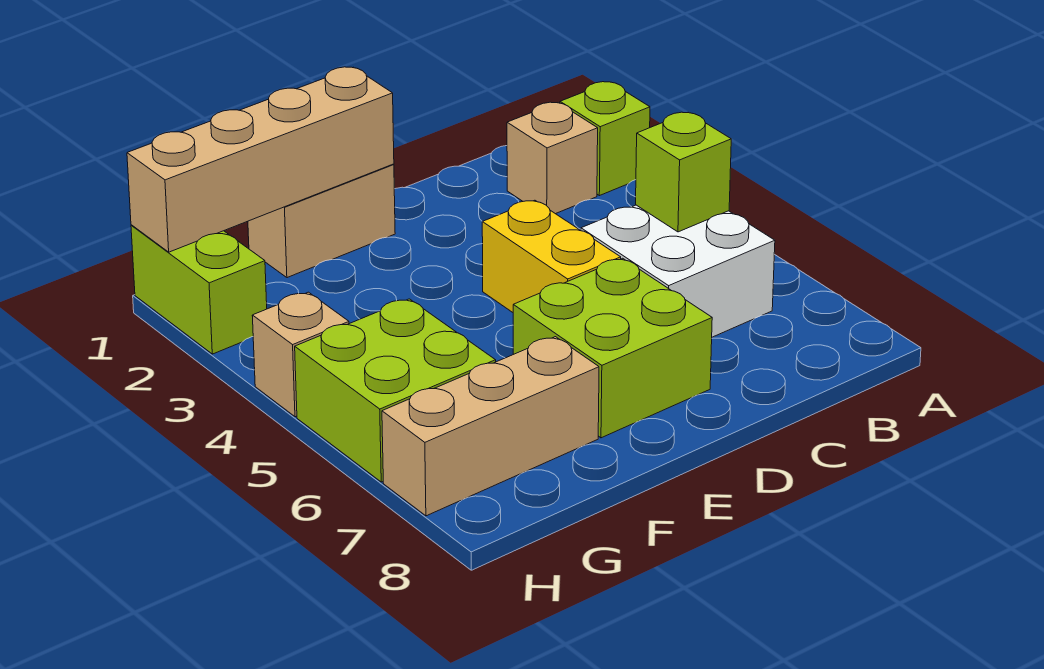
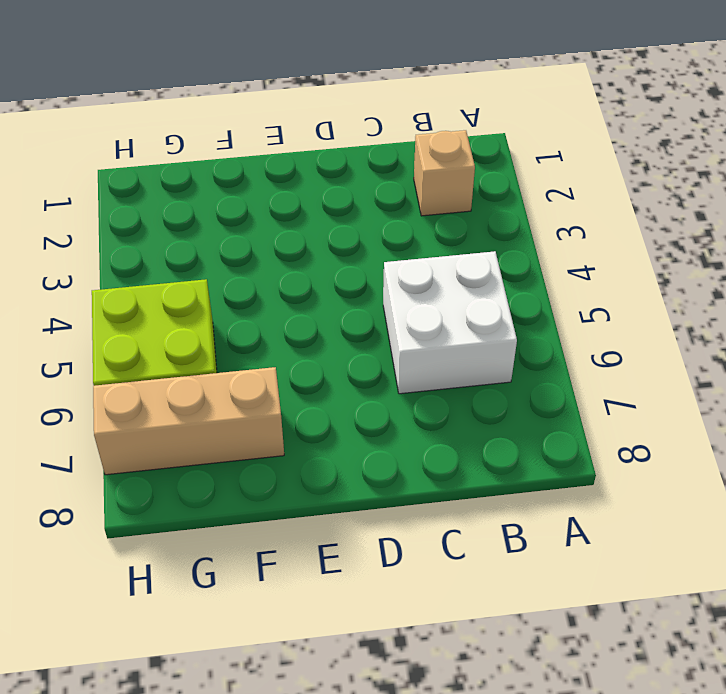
none -> lime 1x1 brick [560,82,650,196]
none -> yellow 1x2 brick [482,200,621,312]
none -> lime 2x2 brick [513,258,712,438]

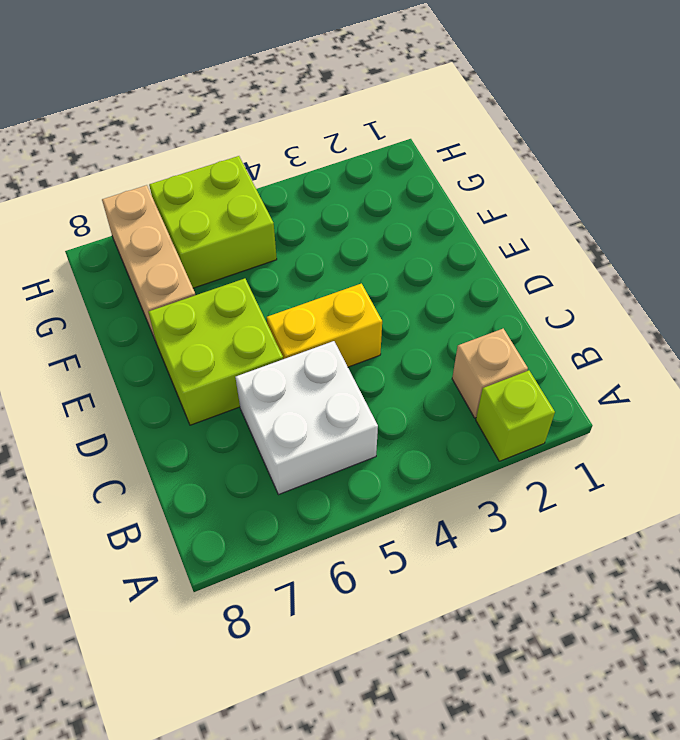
none -> tan 1x2 brick [248,164,395,278]
none -> lime 1x2 brick [131,225,267,354]
none -> tan 1x1 brick [252,292,349,417]

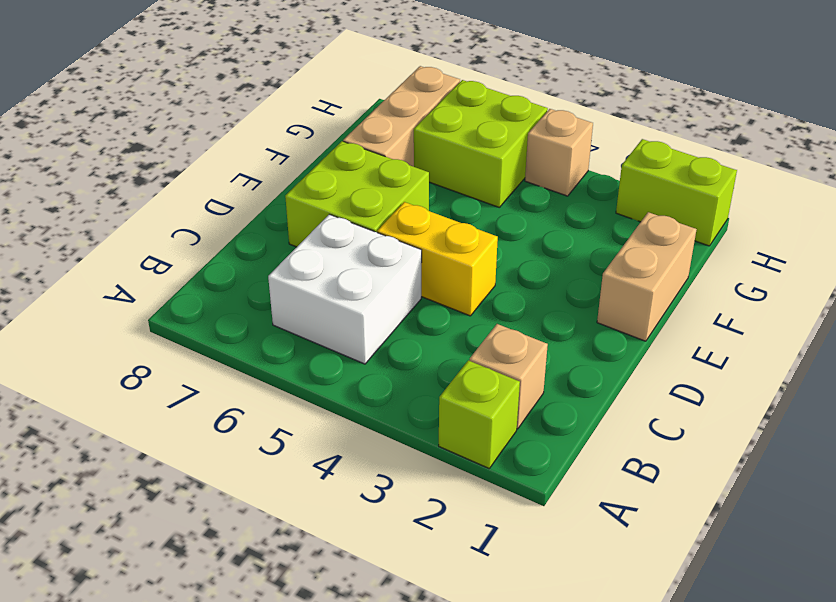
none -> lime 1x1 brick [636,112,731,232]
none -> tan 1x4 brick [127,67,394,252]

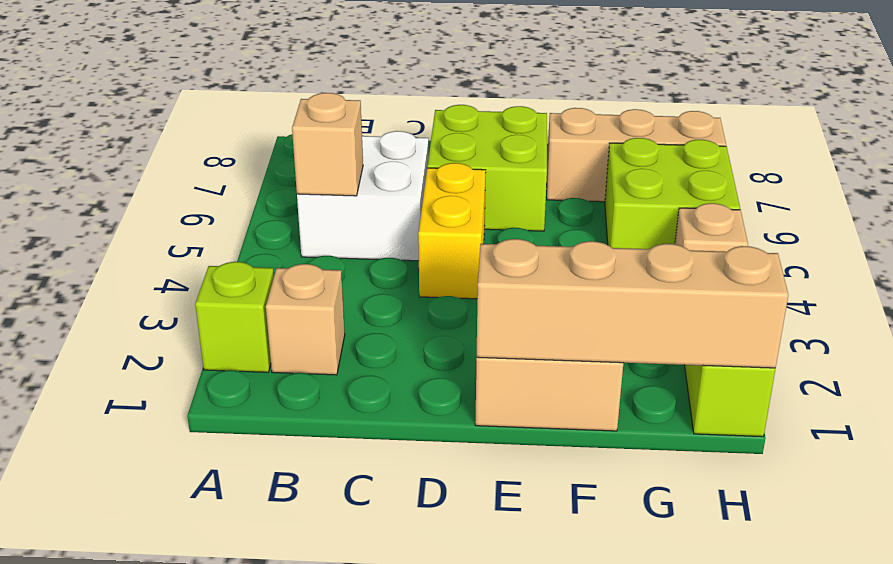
tan 1x1 brick [292,93,363,196] -> lime 1x1 brick [636,112,731,232]

